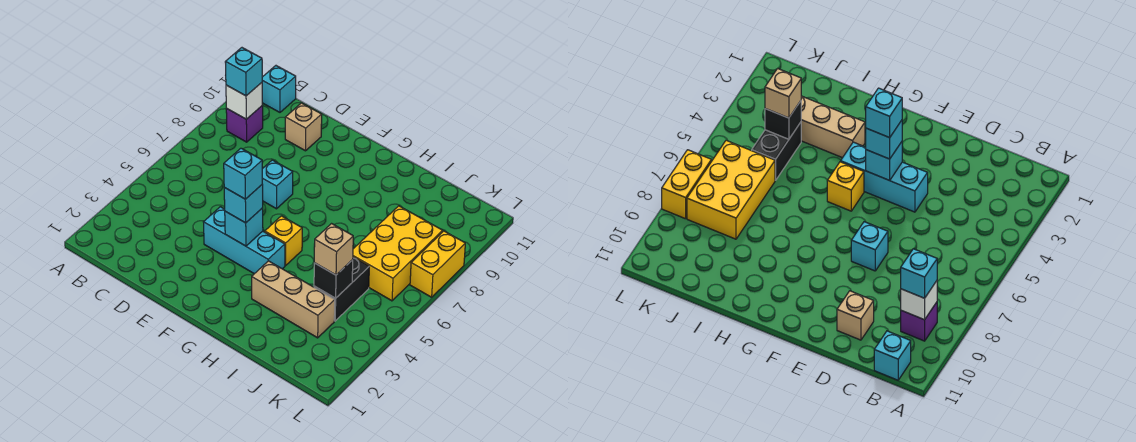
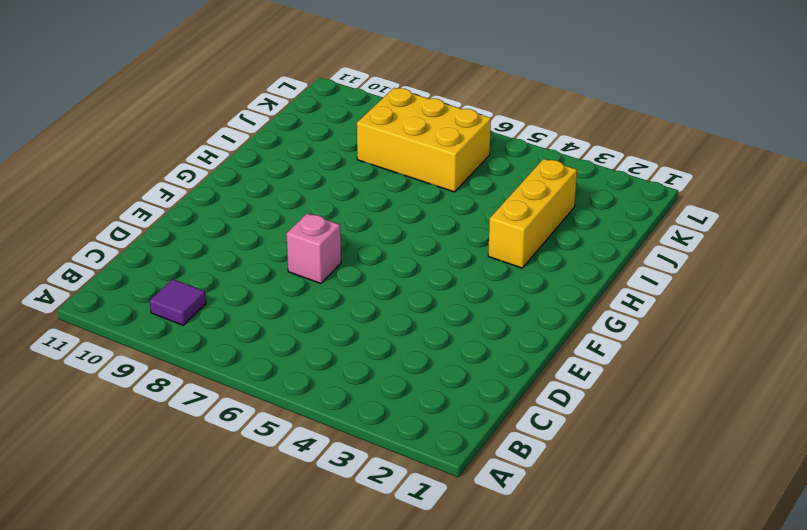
purple 1x1 tile [150,279,206,325] -> purple 1x1 brick [226,105,263,142]
pink 1x1 brick [286,213,341,283] -> cyan 1x1 brick [262,160,293,209]
yellow 1x3 brick [488,159,577,268] -> tan 1x3 brick [252,261,335,338]
none -> cyan 1x1 brick [262,66,296,112]
none -> tan 1x1 brick [285,103,322,151]
none -> cyan 1x3 brick [204,207,285,274]

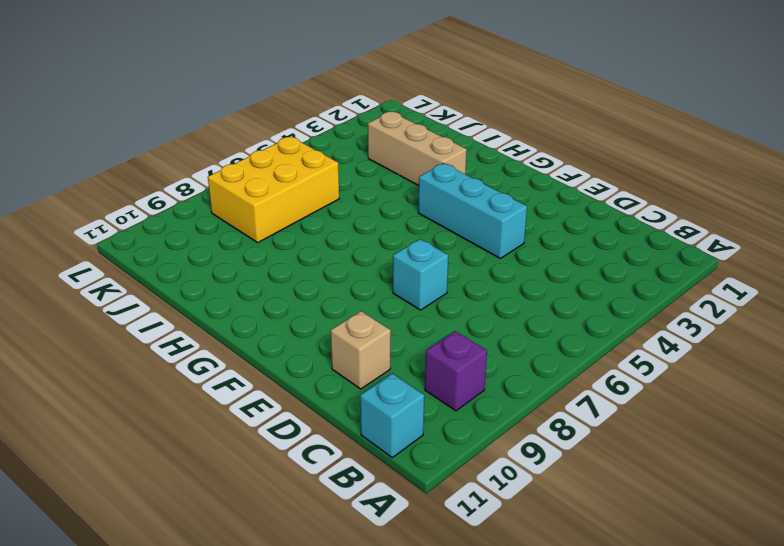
none -> yellow 1x1 brick [265,216,302,265]
none -> black 1x2 brick [314,257,369,321]
none -> yellow 1x2 brick [410,231,465,297]

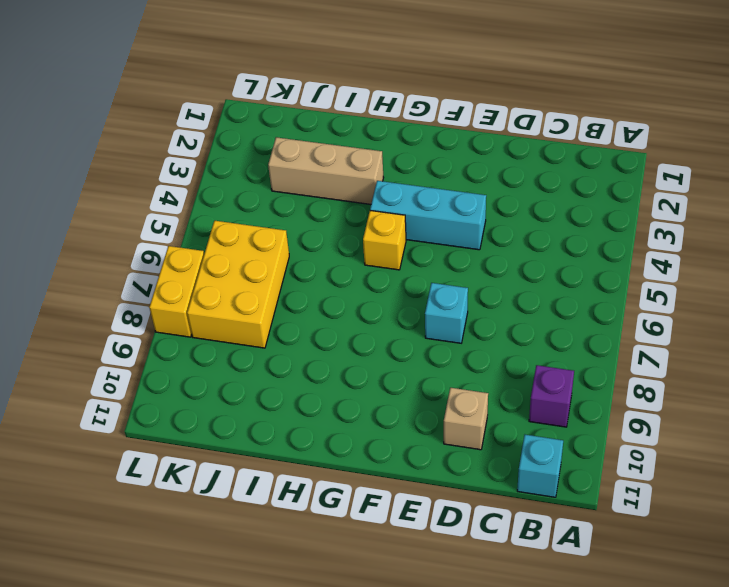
none -> black 1x2 brick [314,257,369,321]
none -> white 1x1 brick [226,83,262,119]
none -> cyan 1x1 brick [225,208,263,246]

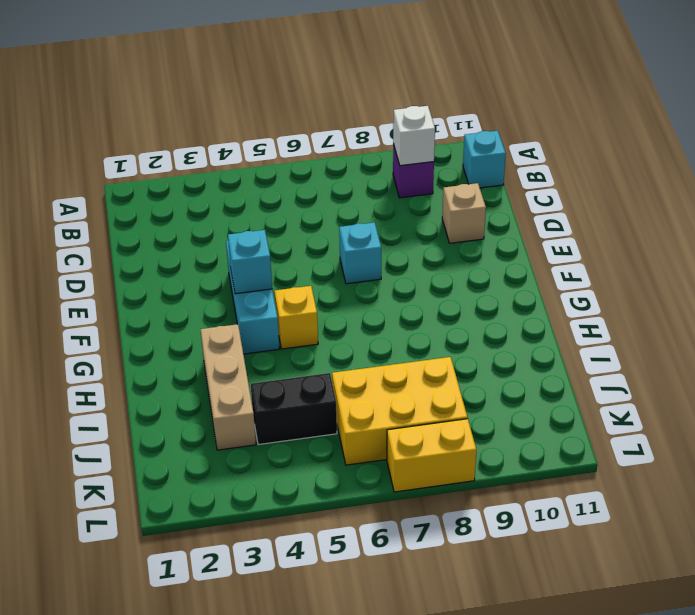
none -> black 1x1 brick [314,260,353,298]
none -> cyan 1x1 brick [225,48,262,96]
none -> cyan 1x1 brick [224,185,263,223]

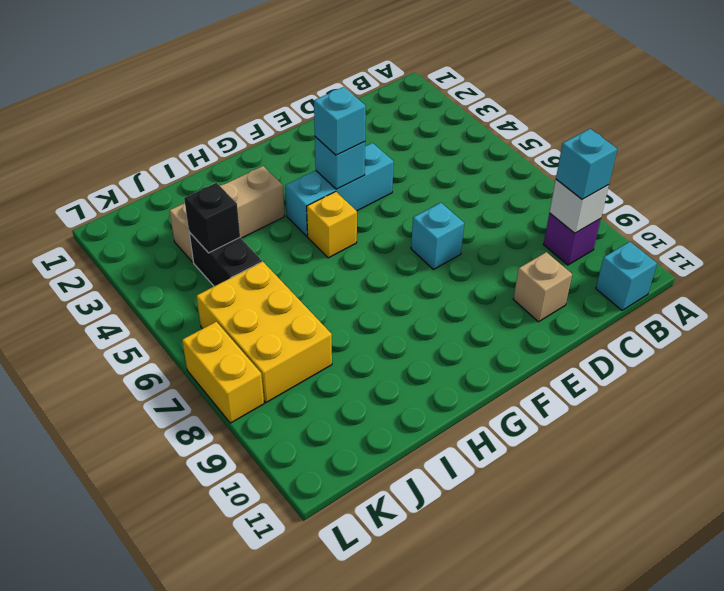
none -> tan 1x1 brick [314,224,353,275]
none -> cyan 1x1 brick [224,148,262,199]

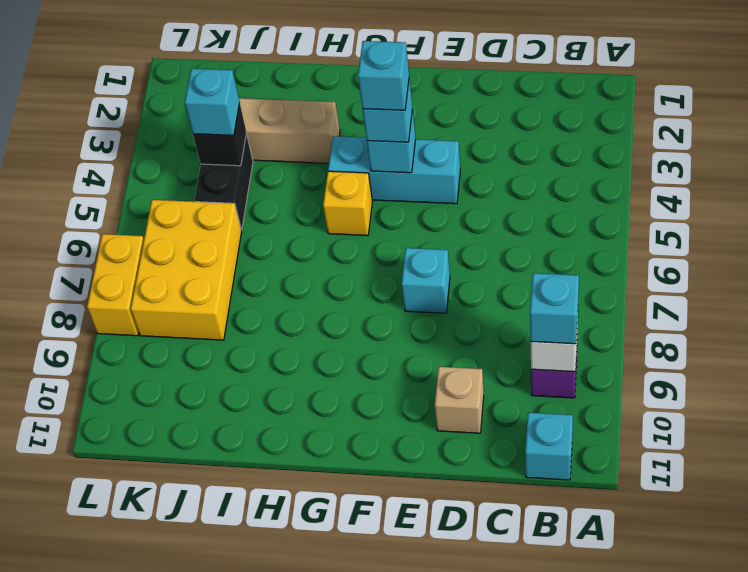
cyan 1x1 brick [185,69,240,135] -> tan 1x1 brick [314,224,353,275]

